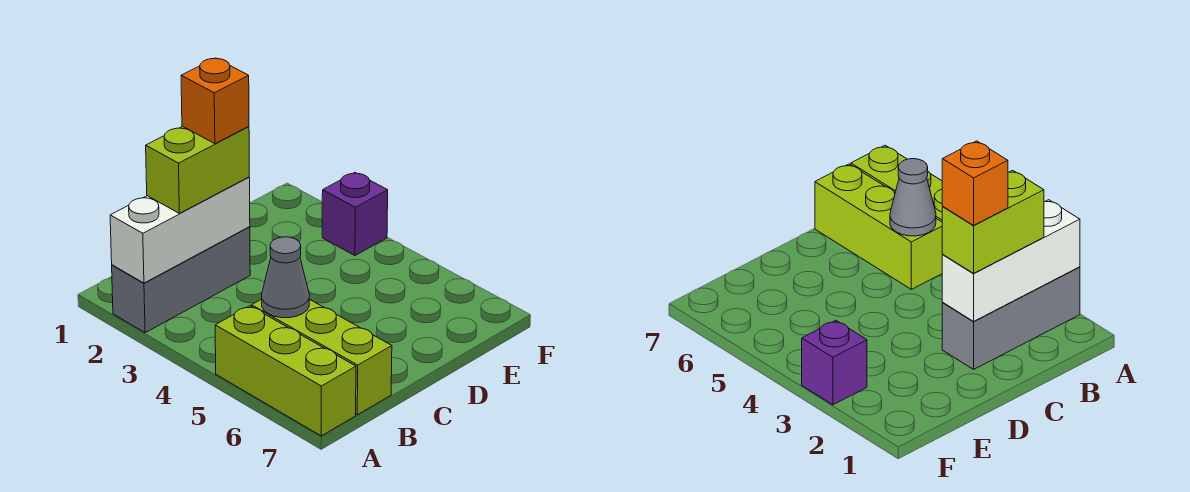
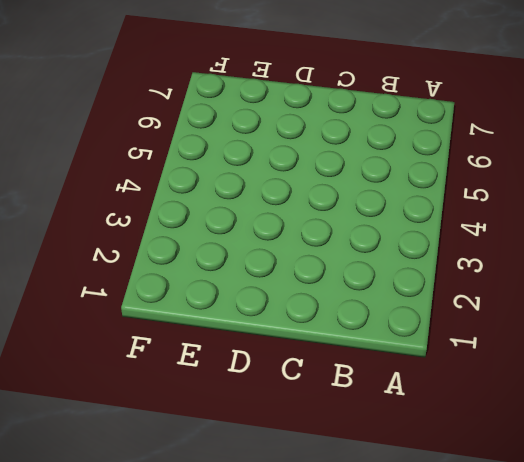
none -> grey 1x3 brick [112,227,250,333]
none -> lime 1x3 brick [215,306,356,436]

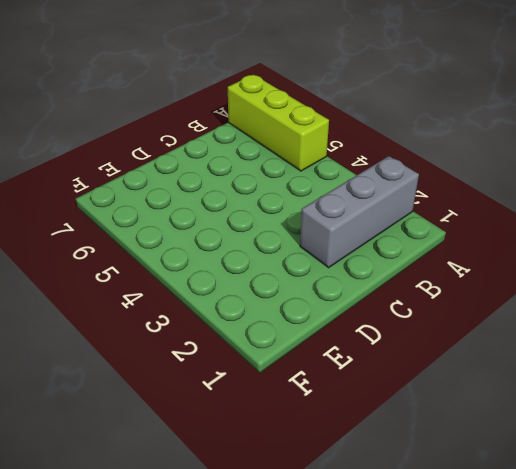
none -> lime 1x3 brick [252,299,392,415]
none -> purple 1x1 brick [322,173,388,256]

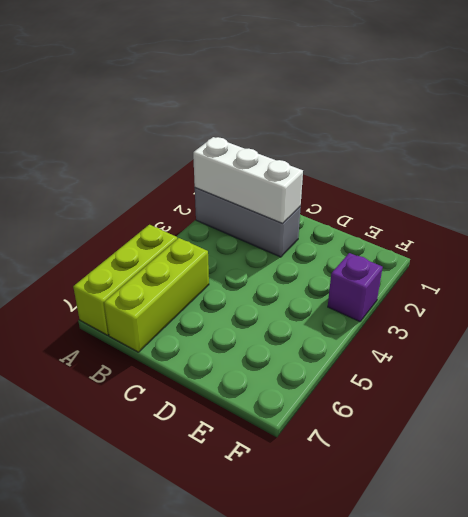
none -> grey 1x1 cone [262,237,309,318]
none -> lime 1x2 brick [146,126,249,213]

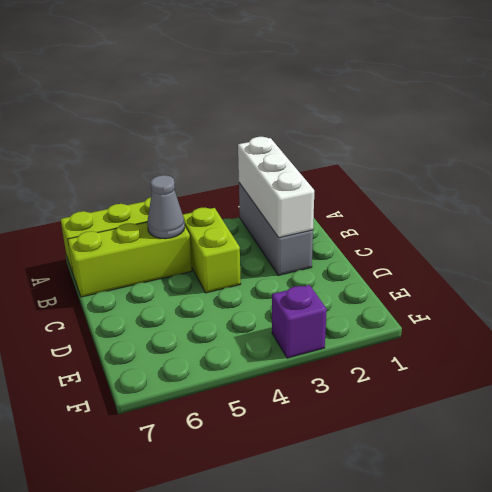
lime 1x2 brick [183,208,241,293] -> lime 1x2 brick moved to [146,126,249,213]
none -> orange 1x1 brick [181,58,249,144]

